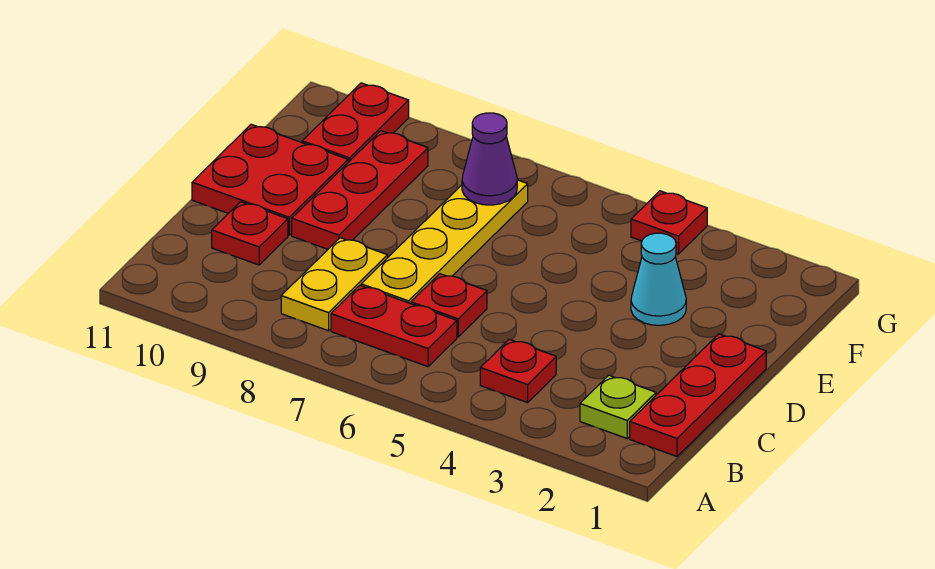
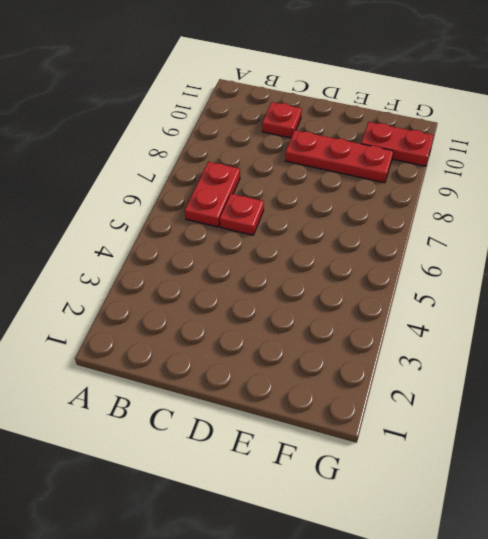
none -> red 1x3 plate [630,334,766,456]
none -> lime 1x1 plate [580,375,656,438]
none -> red 1x1 plate [480,339,556,403]

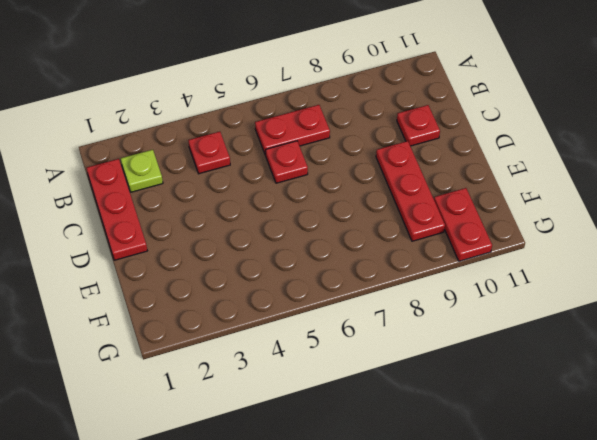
none -> yellow 1x2 plate [281,238,387,331]
none -> yellow 1x4 plate [361,180,528,304]
none -> red 2x2 plate [192,124,348,235]

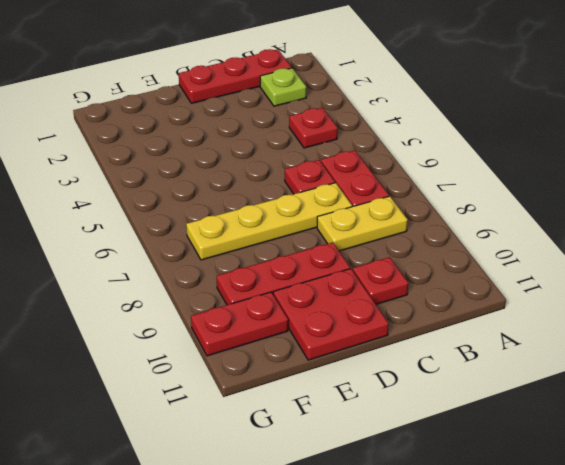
none -> cyan 1x1 cone [631,233,686,325]
none -> red 1x1 plate [631,191,707,254]
none -> purple 1x1 cone [462,113,517,205]

